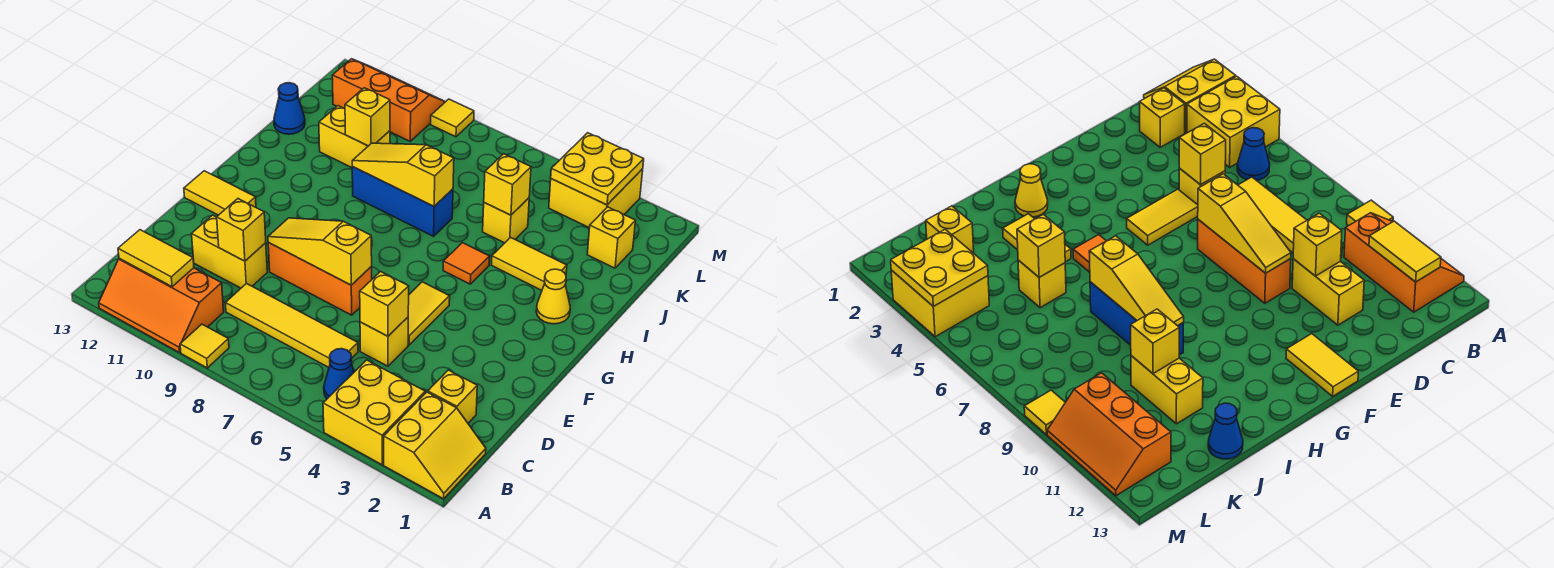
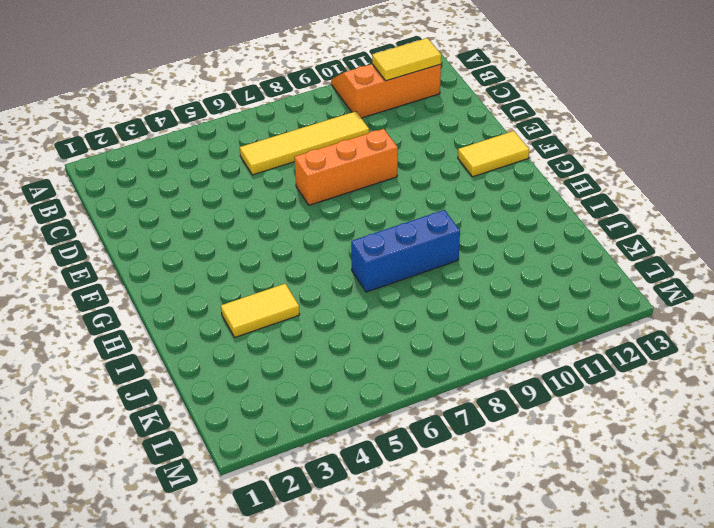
none -> yellow 2x2 slope [384,392,486,499]
none -> yellow 2x2 brick [323,360,425,465]
none -> yellow 1x1 tile [180,324,229,368]
none -> blue 1x1 cone [324,349,354,399]

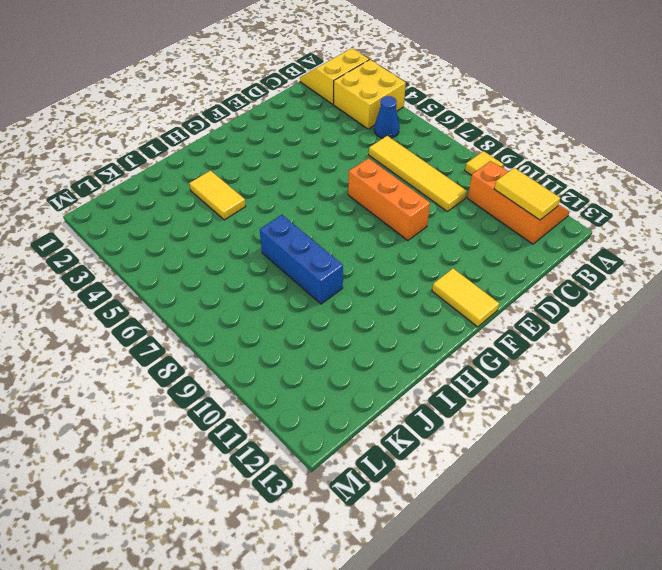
none -> yellow 1x1 brick [428,370,477,423]
none -> yellow 1x1 brick [360,317,408,366]
none -> yellow 1x2 brick [192,215,267,288]
none -> yellow 1x2 tile [408,282,450,345]

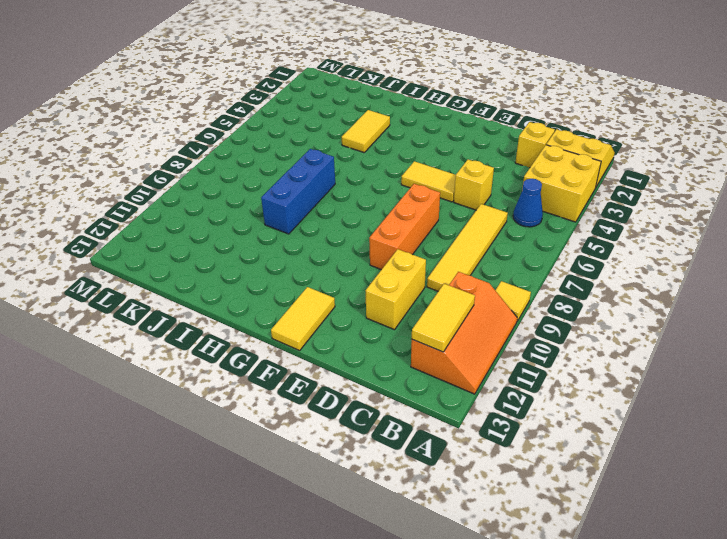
none -> yellow 1x1 cone [536,269,570,324]
none -> orange 1x1 tile [443,243,490,284]
none -> yellow 1x1 brick [483,198,529,243]
none -> yellow 1x2 brick [319,106,390,168]

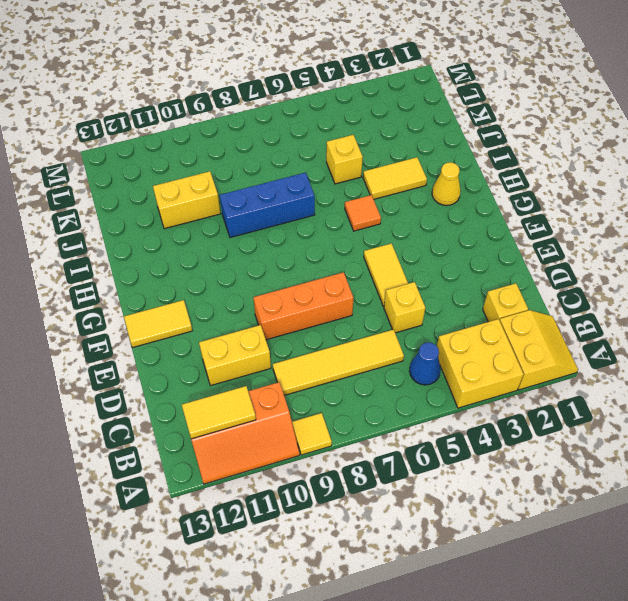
none -> blue 1x1 cone [274,83,305,134]
none -> yellow 1x1 brick [587,207,636,268]
none -> yellow 2x2 brick [549,169,643,228]
none -> orange 2x3 slope [332,59,445,141]

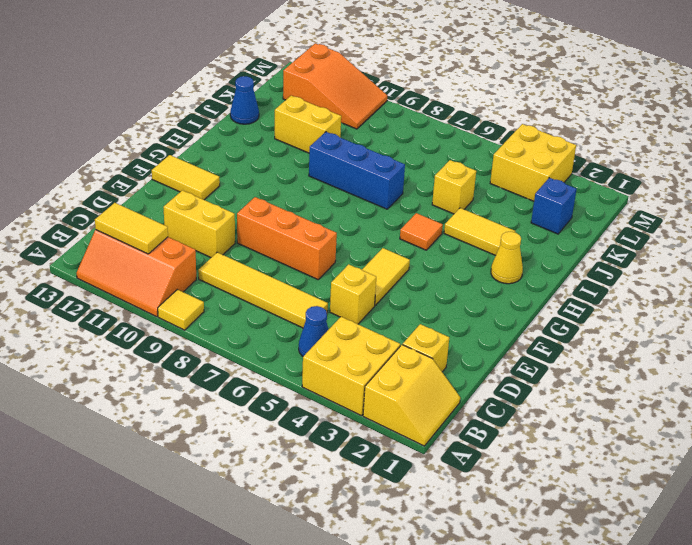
blue 1x1 brick [531,178,577,234] -> yellow 1x1 brick [587,207,636,268]
orange 2x3 slope [283,43,387,129] -> orange 2x3 slope turned to [332,59,445,141]
none -> yellow 1x1 tile [431,99,474,137]
none -> yellow 1x1 brick [360,272,409,336]
none -> yellow 1x1 brick [217,199,266,261]
none -> yellow 1x3 slope [268,218,372,285]

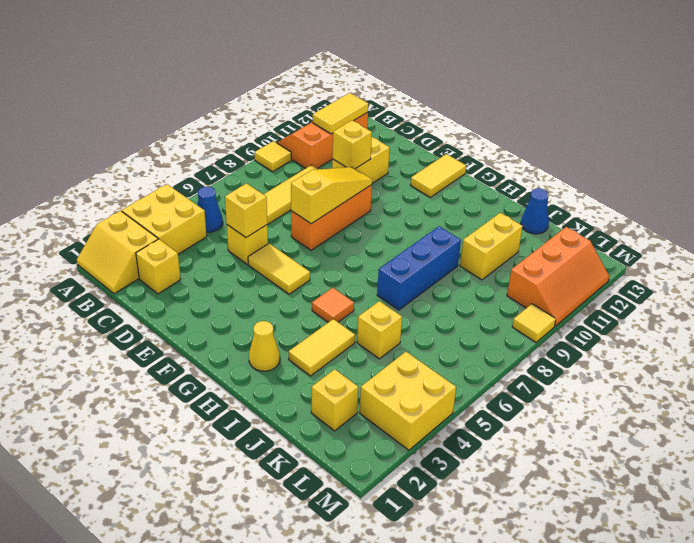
none -> yellow 1x3 slope [352,143,454,206]
none -> yellow 1x1 brick [484,154,531,215]
none -> yellow 1x1 brick [345,88,390,146]
none -> yellow 2x2 plate [551,133,644,205]

